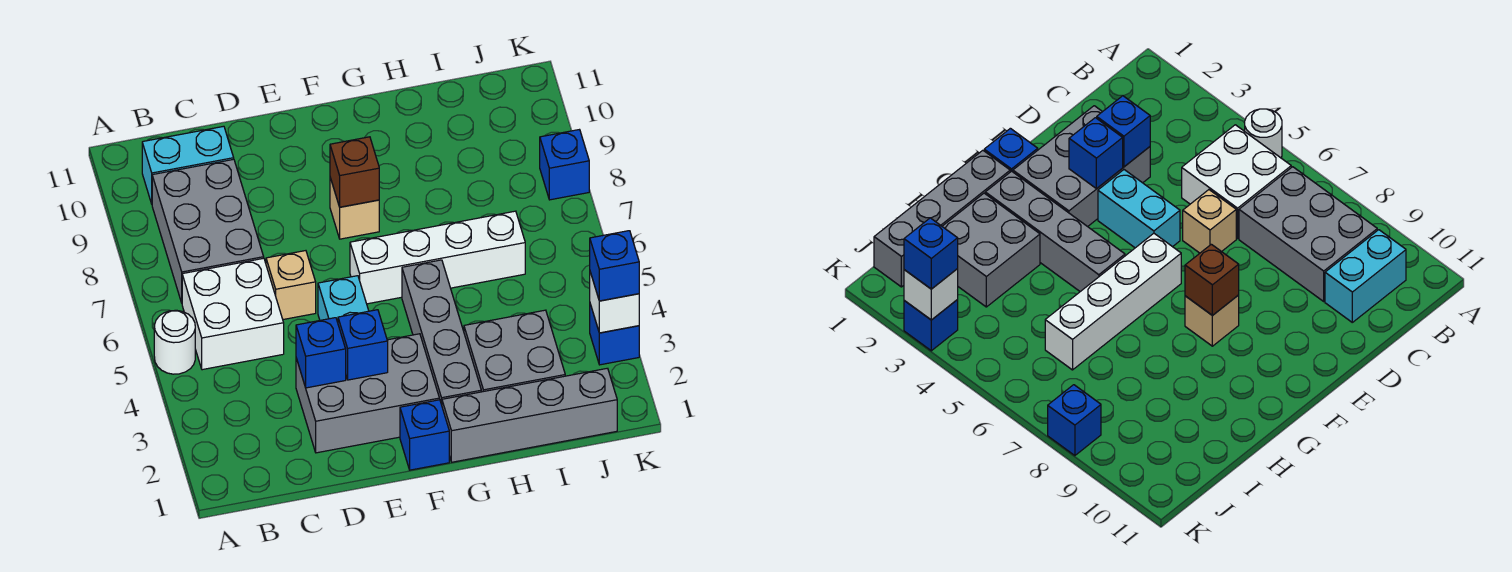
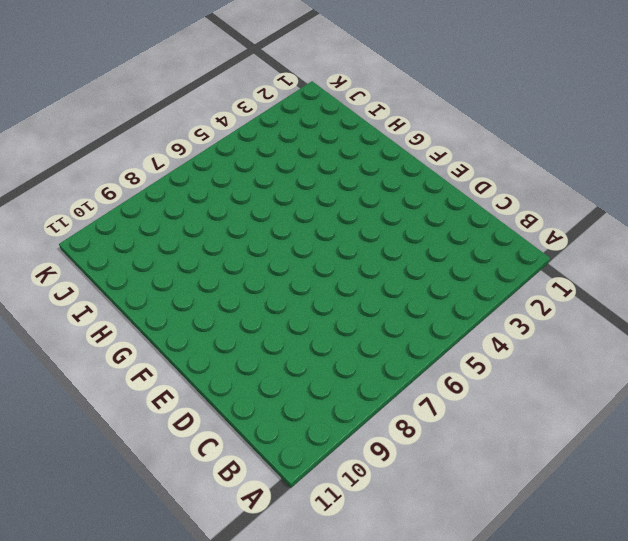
none -> white 1x1 round brick [154,310,195,374]
none -> white 2x2 brick [182,258,284,370]
none -> grey 2x3 brick [152,159,264,303]

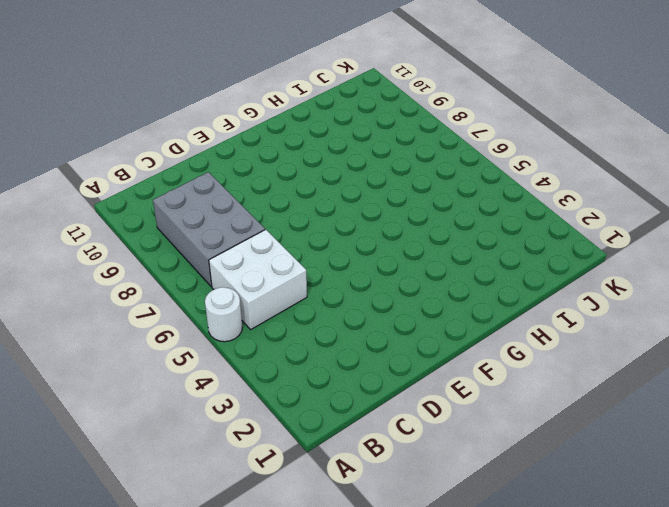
none -> cyan 1x2 brick [142,126,234,204]
none -> grey 2x3 brick [296,334,439,453]
none -> tan 1x1 brick [266,251,316,320]

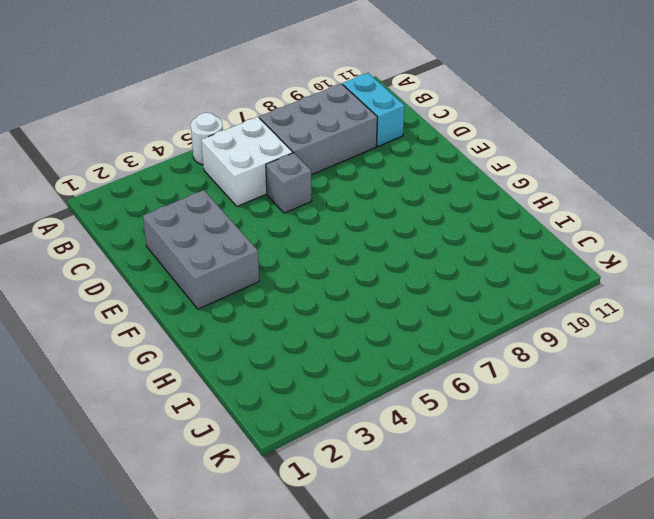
grey 1x1 brick [266,153,312,213] -> tan 1x1 brick [266,251,316,320]
none -> cyan 1x2 brick [318,276,369,322]
none -> blue 1x1 brick [400,400,449,470]
none -> white 1x4 brick [350,211,525,304]

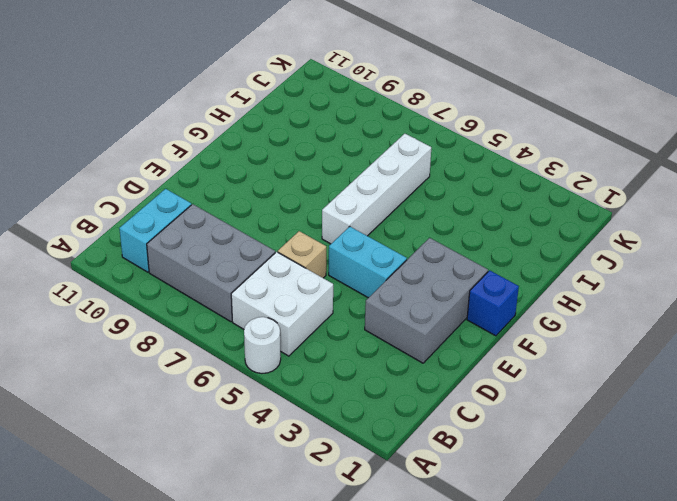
none -> tan 1x1 brick [330,178,379,239]
none -> grey 1x4 brick [442,368,617,462]
none -> grey 1x4 brick [402,260,481,405]

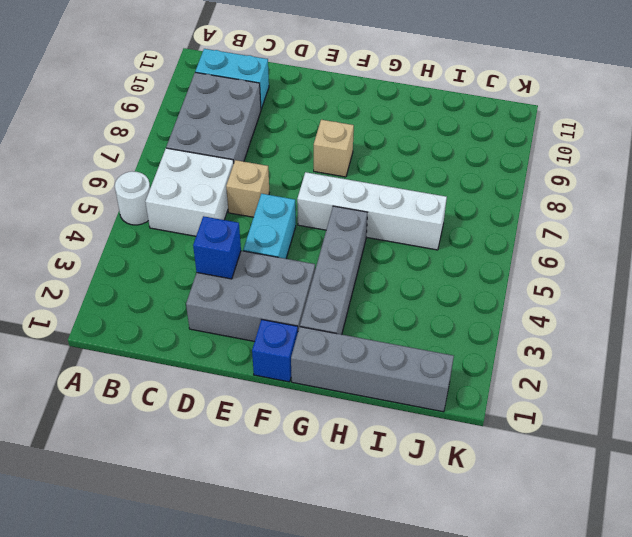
none -> grey 2x2 brick [464,310,565,392]
none -> blue 1x1 brick [590,304,639,365]
none -> blue 1x1 brick [540,130,589,200]

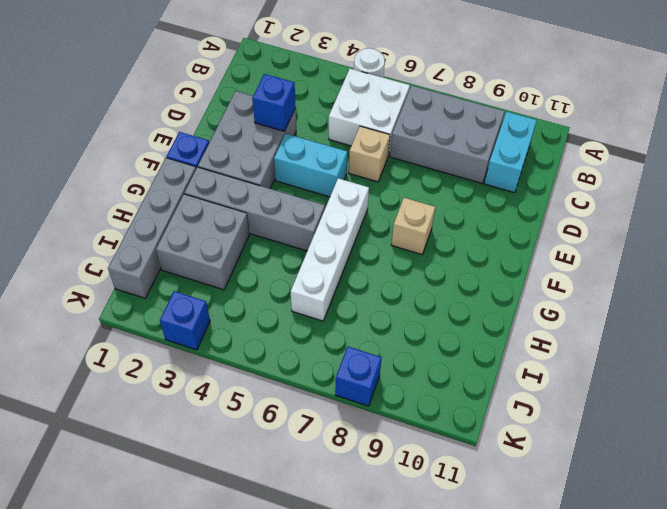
none -> blue 1x1 brick [338,310,388,380]
none -> brown 1x1 brick [330,137,379,207]
none -> white 1x1 brick [590,272,639,333]

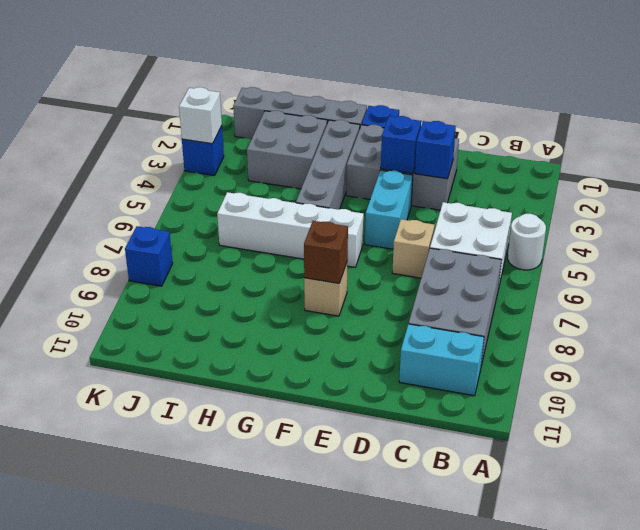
none -> blue 1x1 brick [590,231,639,301]

